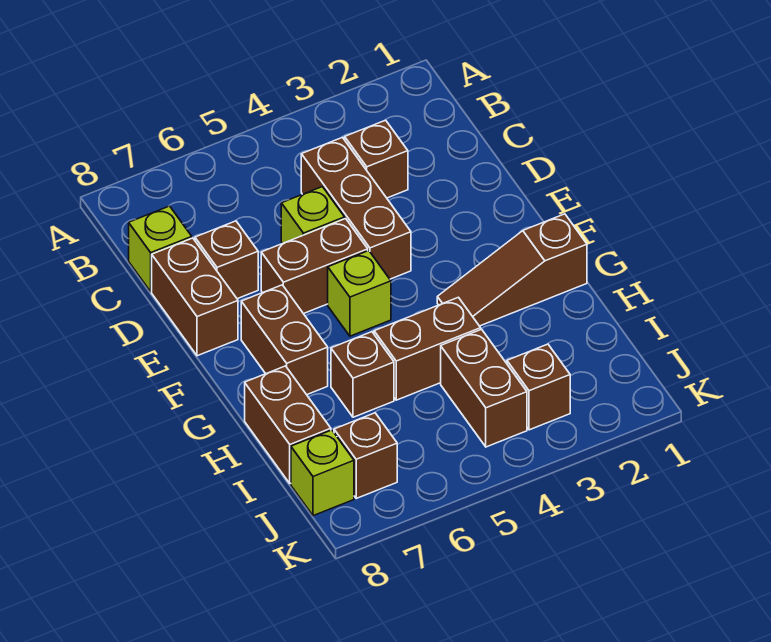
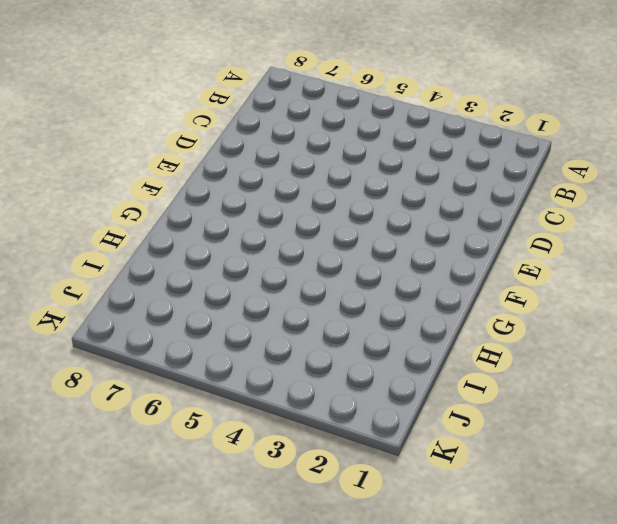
none -> brown 1x1 brick [345,120,408,198]
none -> brown 1x3 brick [301,138,411,279]
none -> lime 1x1 brick [129,206,192,292]

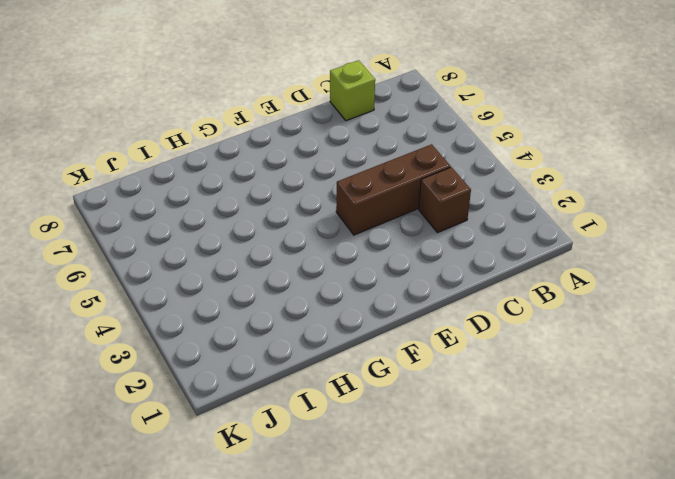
none -> lime 1x1 brick [281,187,345,243]
none -> brown 1x1 brick [195,221,258,299]
none -> brown 1x2 brick [152,238,238,356]

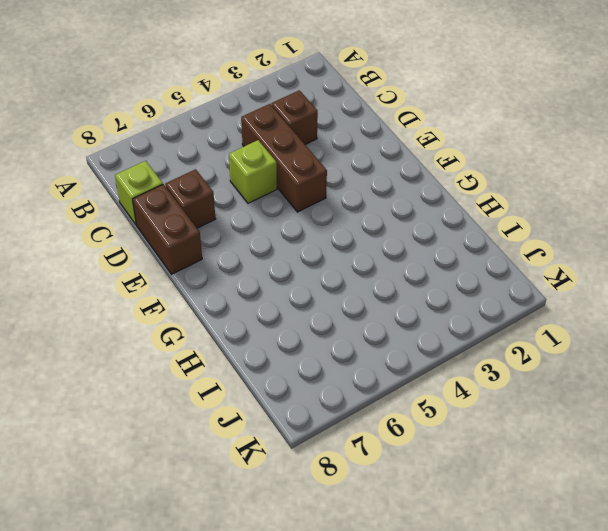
none -> brown 1x2 brick [261,219,368,314]
none -> lime 1x1 brick [328,251,391,336]
none -> brown 1x2 brick [241,285,328,395]

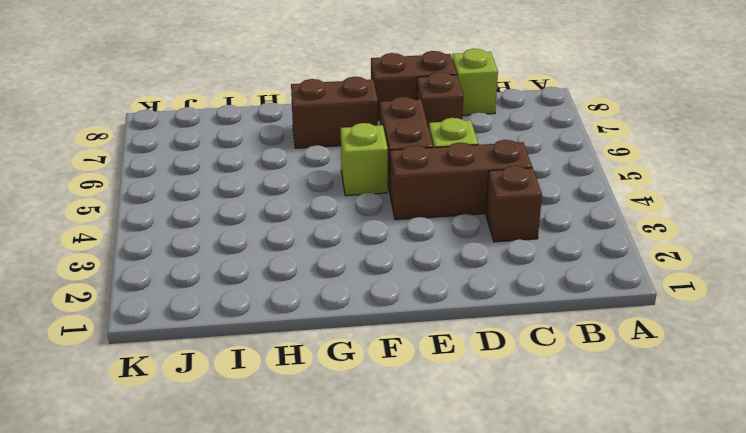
none -> brown 1x3 slope [437,214,587,326]
none -> brown 1x2 brick [374,297,481,400]
none -> brown 1x1 brick [331,332,394,417]

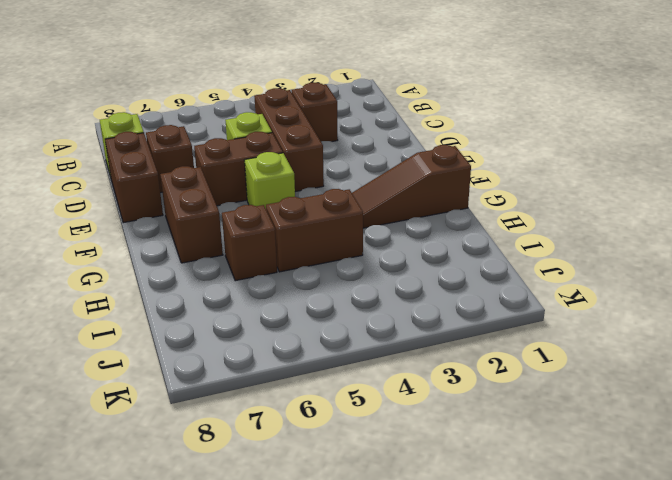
none -> brown 1x2 brick [245,366,331,484]
none -> brown 1x2 brick [441,329,527,447]
none -> brown 1x1 brick [507,344,570,430]

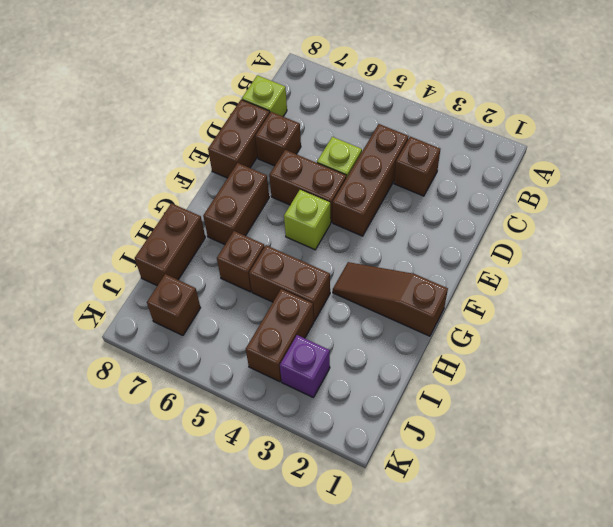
purple 1x1 brick [280,335,330,398] -> brown 1x1 brick [507,344,570,430]
none -> lime 1x1 brick [291,430,354,516]

